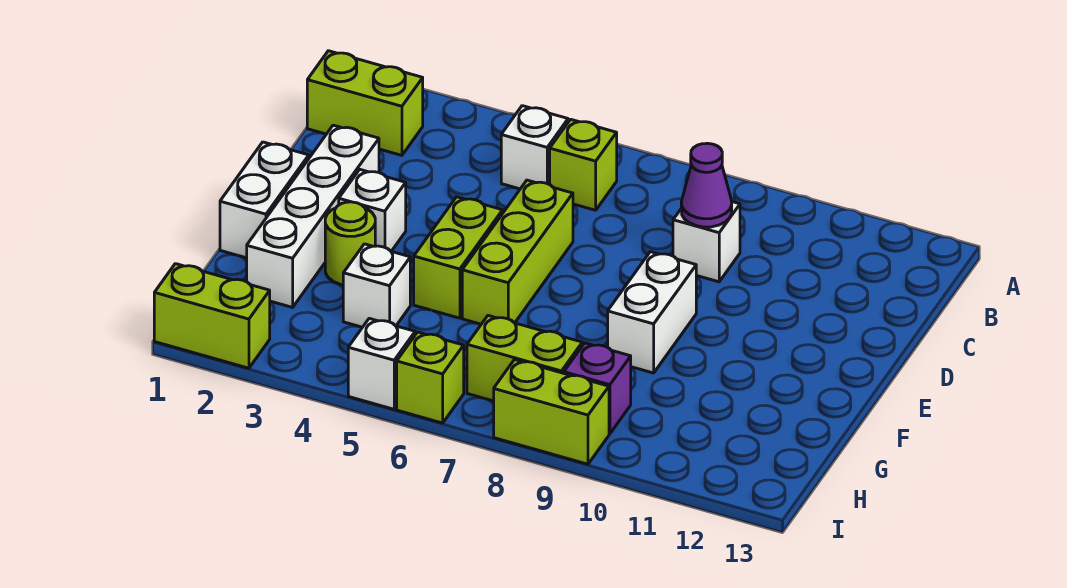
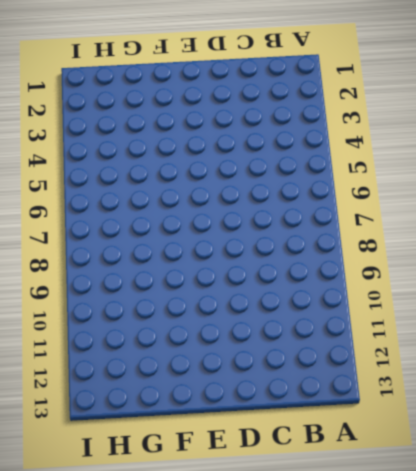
none -> lime 1x2 brick [307,51,423,155]
none -> white 1x1 brick [501,106,568,189]
none -> lime 1x1 brick [550,119,617,210]

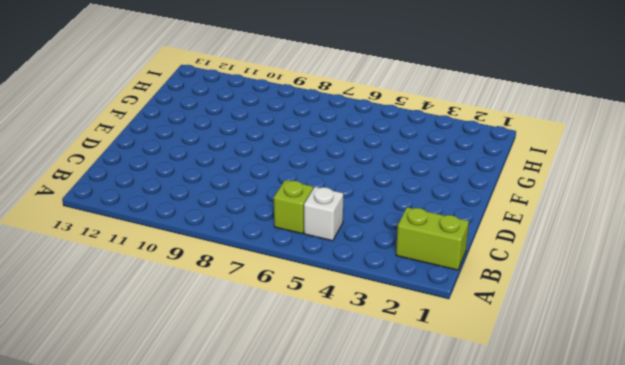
none -> white 1x1 brick [673,202,740,282]
none -> white 1x4 brick [247,125,379,307]
none -> lime 1x3 brick [462,180,573,324]

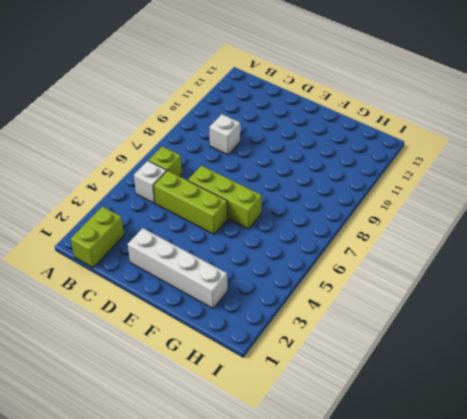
lime 1x3 brick [154,170,227,234] -> lime 1x2 brick [414,197,503,318]
none -> white 1x2 brick [220,142,309,258]
none -> white 1x1 brick [339,170,406,251]
none -> white 1x2 brick [608,252,696,373]

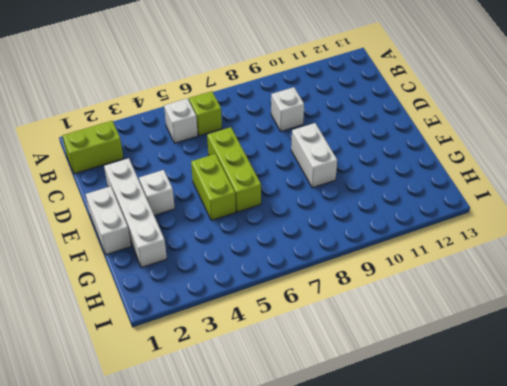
none -> lime 1x1 round brick [325,202,375,285]
none -> white 1x1 brick [343,244,410,327]
none -> lime 1x2 brick [467,316,582,401]

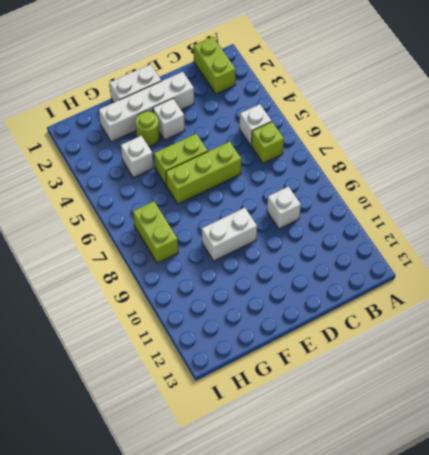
none -> purple 1x1 brick [564,343,631,434]
none -> lime 1x2 brick [154,264,270,368]
none -> white 1x1 brick [348,318,415,409]

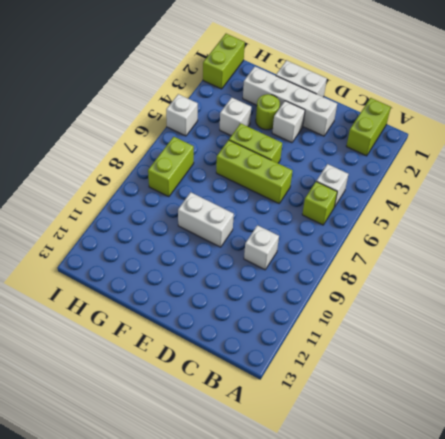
none -> purple 1x1 brick [564,343,631,434]
none -> lime 1x1 brick [397,332,464,423]
none -> lime 1x2 brick [494,360,609,464]

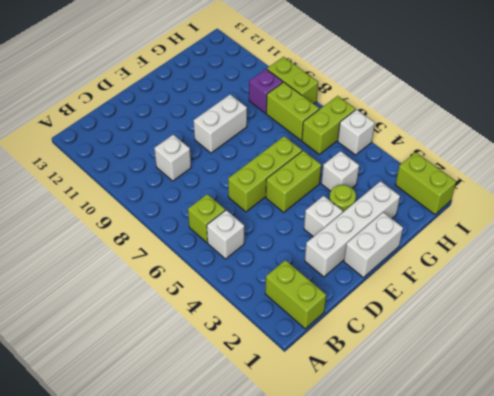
lime 1x2 brick [302,96,355,154] -> lime 1x1 brick [397,332,464,423]
none -> purple 1x1 cone [681,143,732,227]

